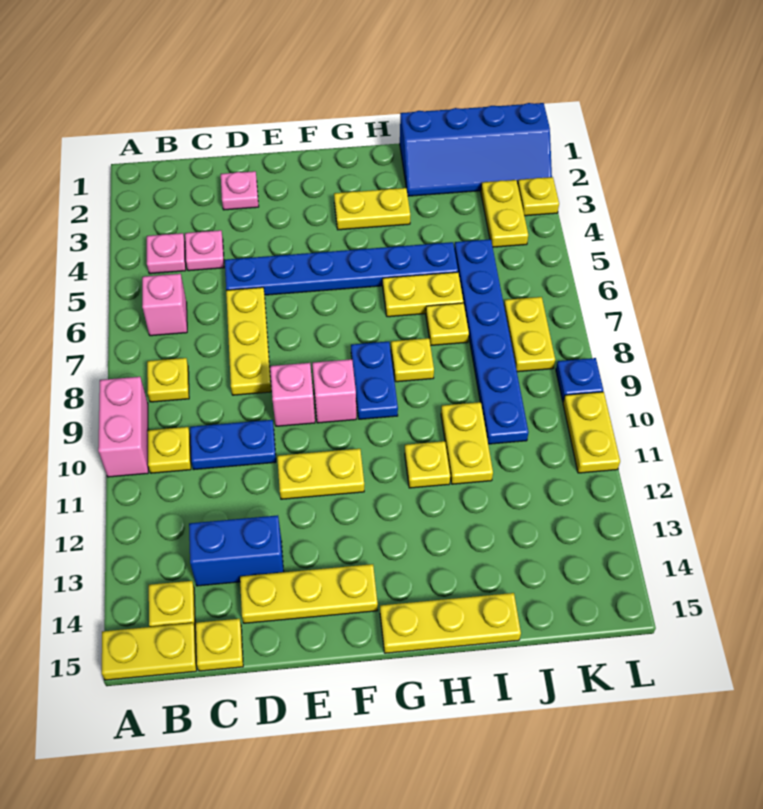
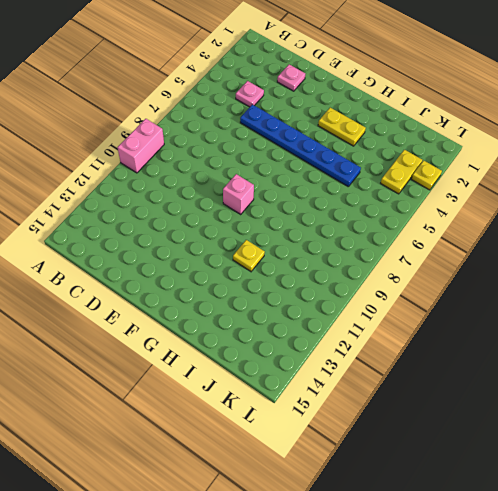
none -> yellow 1x2 plate [102,623,197,680]
none -> pink 1x1 plate [147,233,186,274]
none -> pink 1x1 brick [142,274,187,336]
none -> yellow 1x1 plate [147,358,189,402]

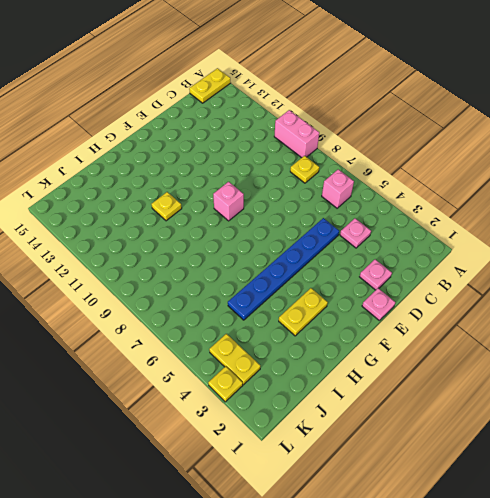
pink 1x1 plate [362,288,395,321] -> pink 1x1 plate moved to [147,233,186,274]
none -> yellow 1x1 plate [148,427,191,473]
none -> yellow 1x1 plate [149,581,195,627]
none -> blue 1x2 plate [190,420,276,470]
none -> blue 1x2 brick [189,515,284,586]

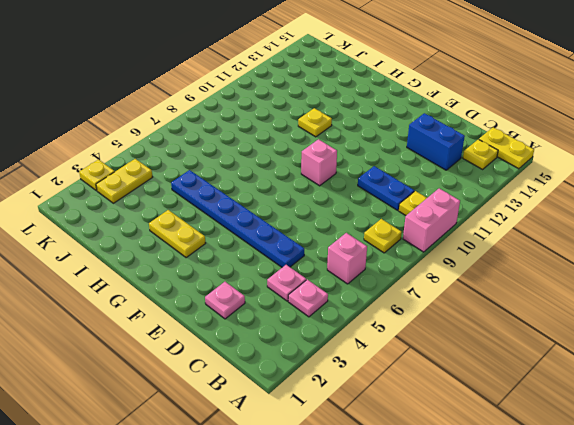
none -> yellow 1x1 plate [196,619,243,671]
none -> yellow 1x3 plate [226,287,271,395]
none -> yellow 1x3 plate [240,564,378,623]
none -> pink 1x1 brick [270,363,315,426]

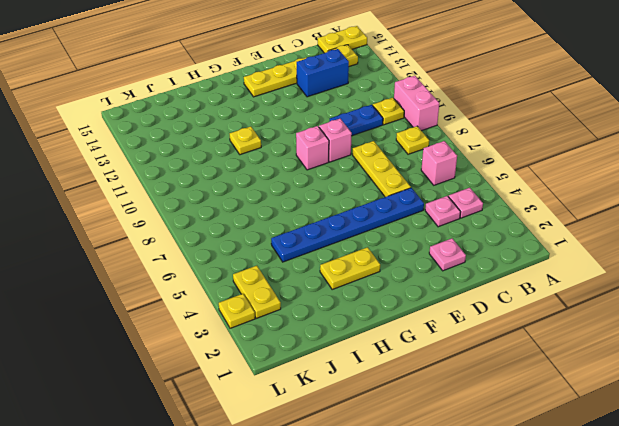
none -> yellow 1x1 plate [196,619,243,671]
none -> yellow 1x2 plate [277,449,364,499]
none -> blue 1x2 plate [351,342,398,419]
none -> yellow 1x3 plate [380,593,521,653]

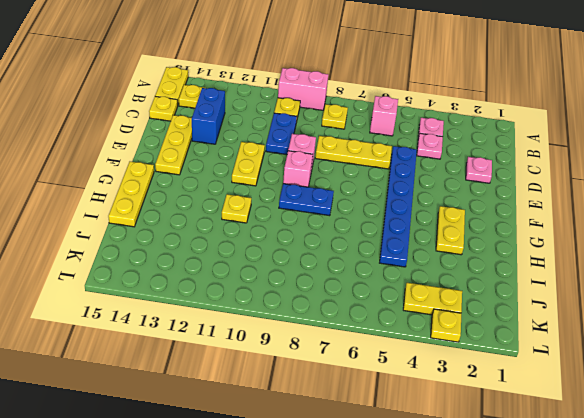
none -> yellow 1x2 plate [383,272,463,317]
none -> yellow 1x1 plate [391,338,434,382]
none -> blue 2x4 slope [400,103,552,196]
none -> yellow 1x1 plate [426,303,469,346]

